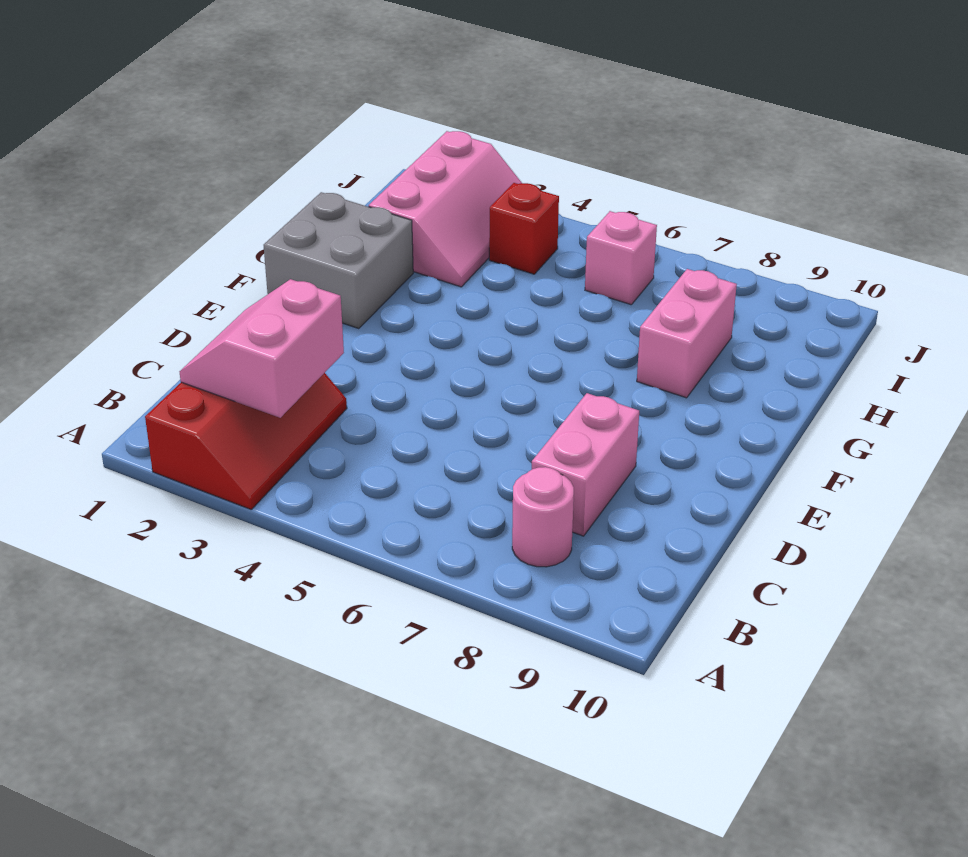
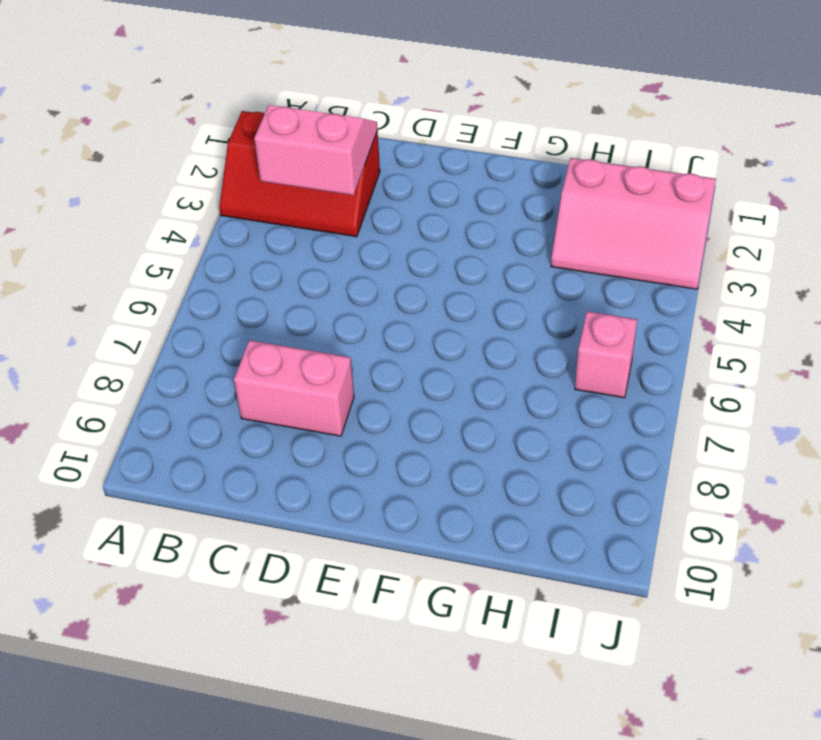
none -> pink 1x1 round brick [512,467,574,567]
none -> grey 2x2 brick [264,192,413,329]

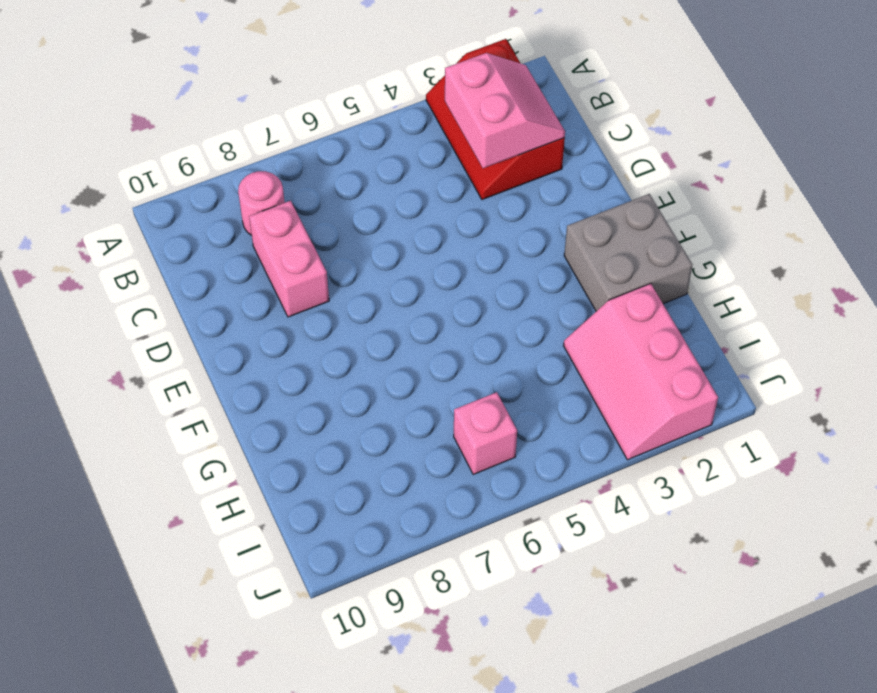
none -> pink 1x2 brick [637,269,737,398]
none -> red 1x1 brick [489,183,559,274]

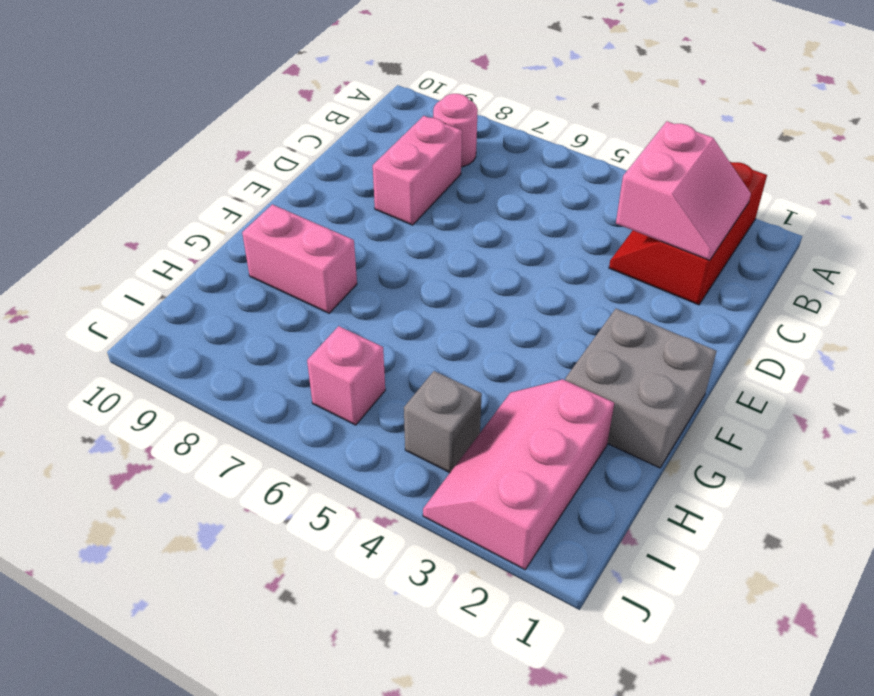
pink 1x2 brick [242,204,357,313] -> pink 1x2 brick turned to [637,269,737,398]
grey 1x1 brick [404,371,482,473] -> red 1x1 brick [489,183,559,274]

